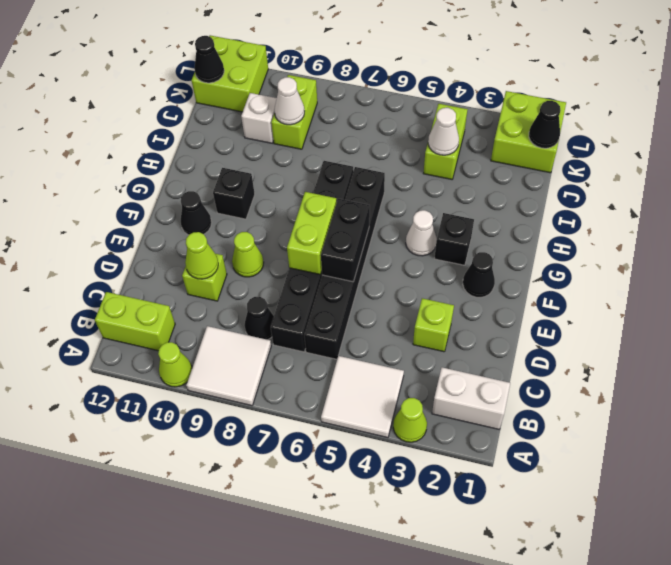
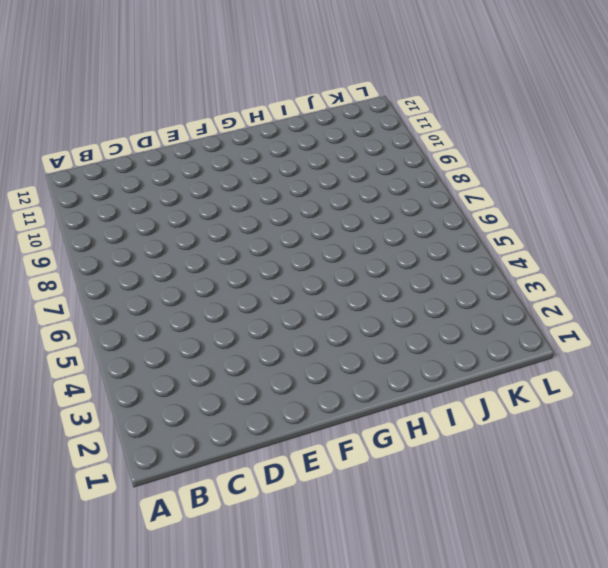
none -> lime 1x1 cone [393,398,427,442]
none -> white 2x2 tile [321,356,404,438]
none -> white 2x2 tile [186,326,271,406]

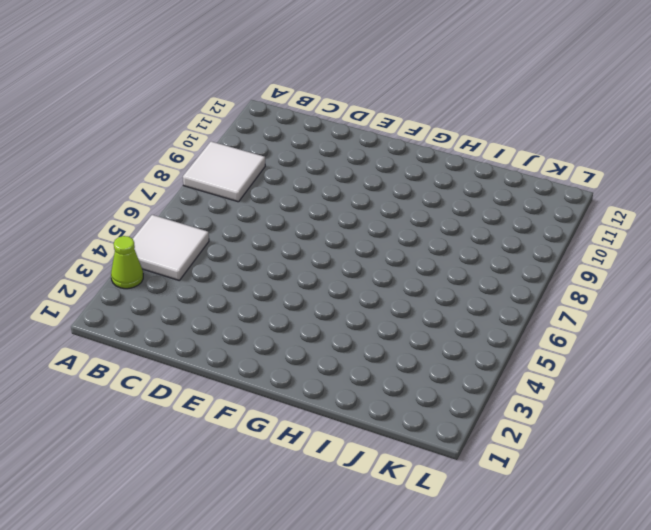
none -> lime 1x1 cone [158,342,192,387]
none -> white 1x2 brick [432,367,510,429]
none -> lime 1x2 brick [95,292,175,351]

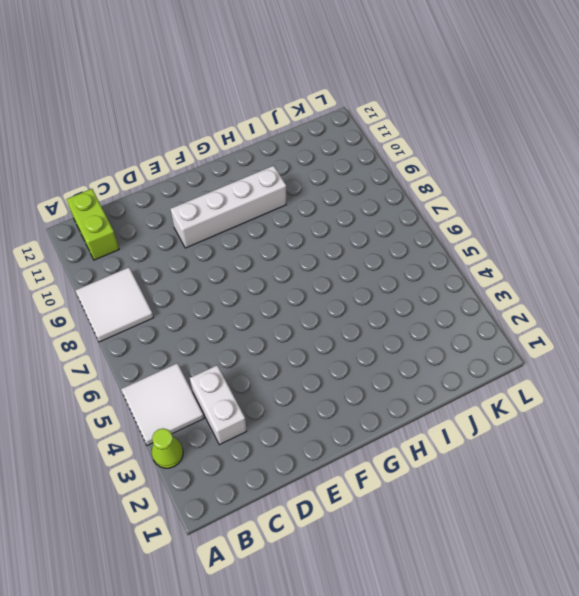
white 1x2 brick [190,365,247,445] -> white 1x2 brick moved to [432,367,510,429]
white 1x4 brick [170,166,286,248] -> black 1x1 brick [213,168,255,219]
none -> lime 1x1 cone [158,342,192,387]
none -> black 1x6 brick [304,167,385,359]
none -> black 1x6 brick [271,161,353,352]

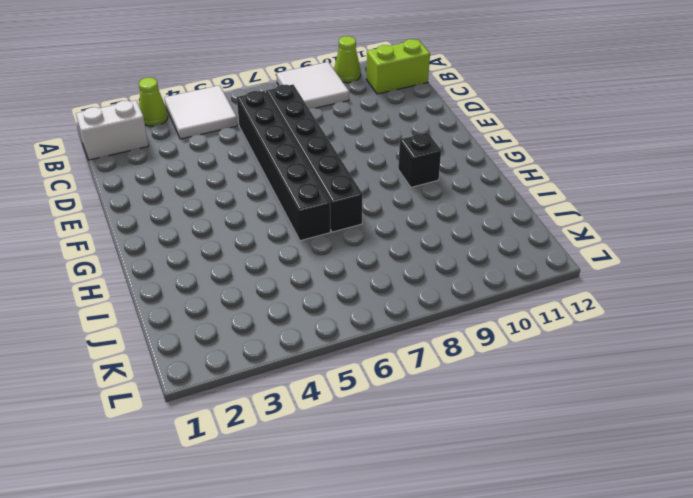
none -> black 1x1 cone [244,297,274,340]
none -> lime 1x1 brick [413,298,454,352]
none -> lime 1x1 brick [182,254,227,301]

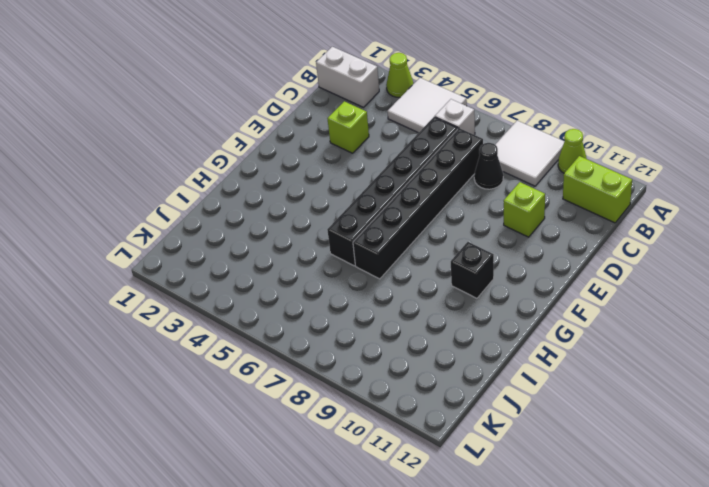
white 1x1 brick [435,99,475,135] -> white 1x1 brick moved to [241,93,277,143]
none -> lime 1x1 cone [232,232,264,277]
none -> black 1x1 cone [463,252,495,297]
none -> black 1x1 cone [181,191,212,235]

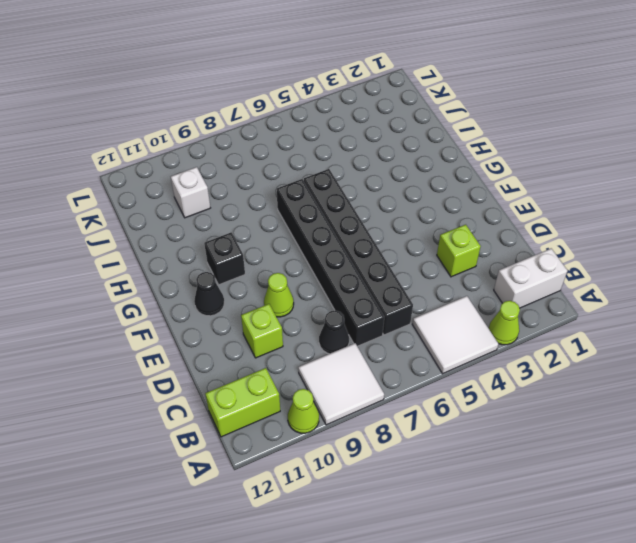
none -> black 1x1 cone [463,252,495,297]
none -> black 1x1 brick [434,213,474,265]
none -> white 1x1 cone [406,210,437,256]

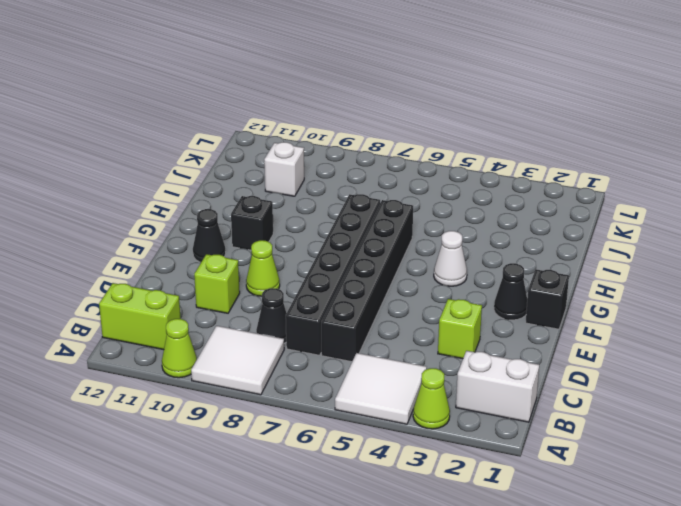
black 1x1 brick [526,269,569,329] -> black 1x1 brick moved to [434,213,474,265]
none -> lime 1x2 brick [423,104,468,179]
none -> lime 1x2 brick [271,75,317,149]
none -> lime 2x2 brick [491,91,566,173]

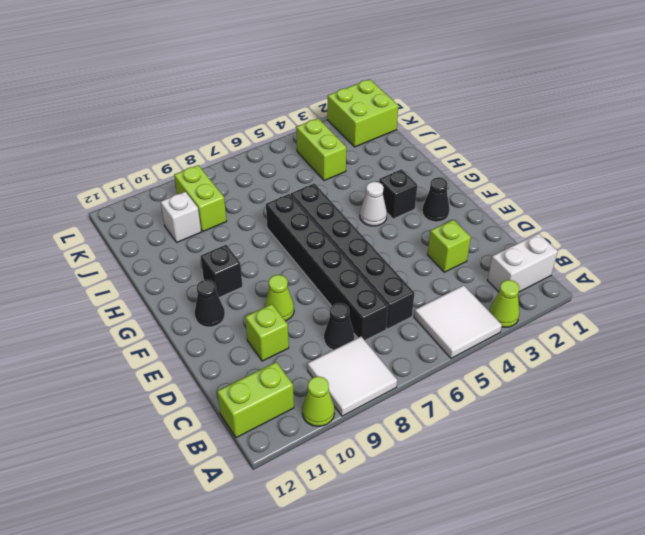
none -> lime 2x2 brick [192,35,268,112]
none -> lime 1x1 cone [185,232,218,279]
none -> black 1x2 brick [321,199,370,282]

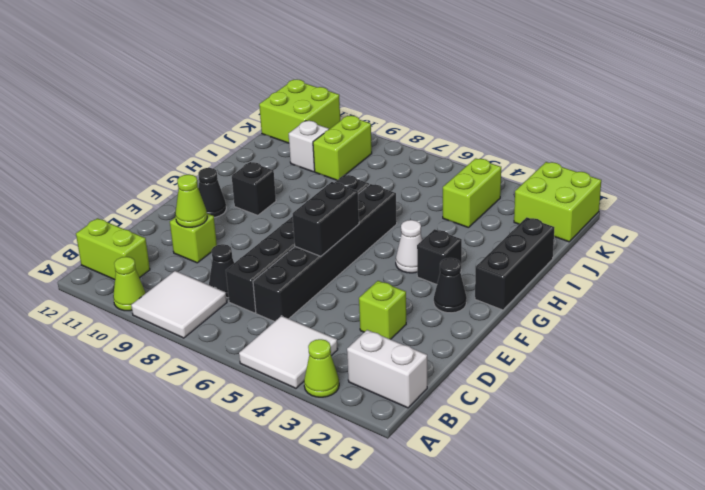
black 1x3 brick [475,217,554,310] -> none
none -> lime 1x1 cone [232,232,264,277]
none -> lime 1x2 brick [287,192,337,275]
none -> white 1x1 cone [428,108,459,155]

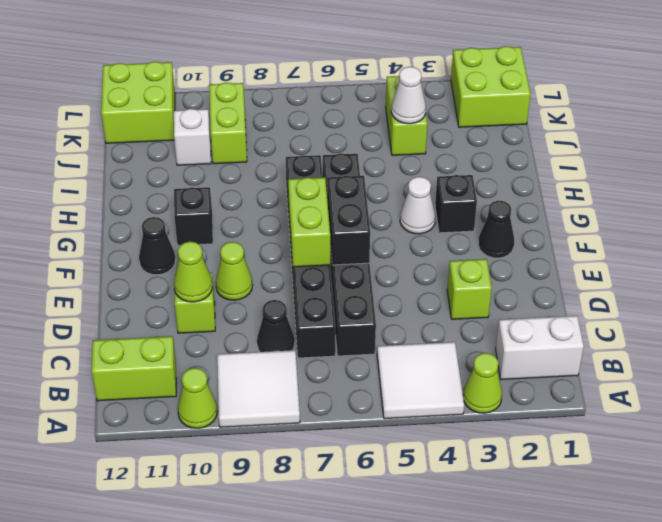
none -> white 1x1 cone [274,77,305,125]
none -> black 1x1 cone [529,101,560,148]
none -> black 1x1 cone [194,36,224,83]

